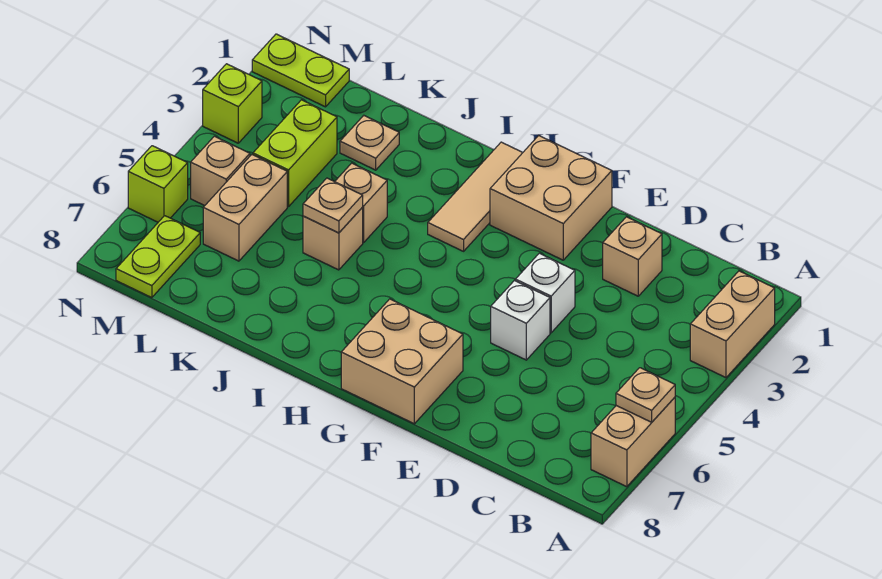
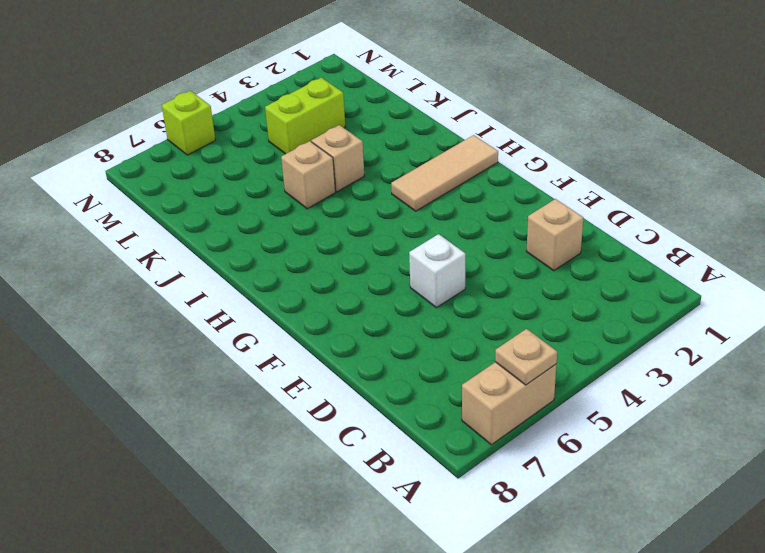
none -> tan 1x2 brick [690,271,775,378]
none -> white 1x1 brick [516,253,575,333]
none -> tan 2x2 brick [490,136,612,260]

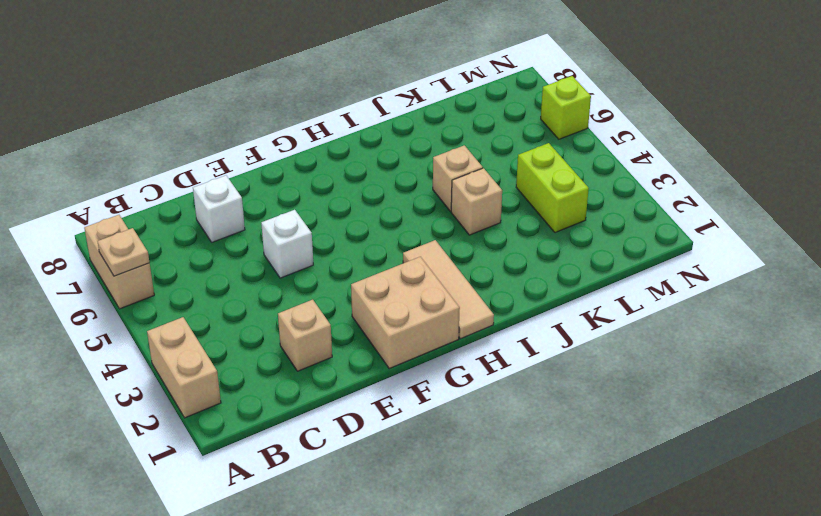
white 1x1 brick [193,175,245,242] -> white 1x1 brick moved to [516,253,575,333]
none -> tan 2x2 brick [341,299,463,424]
none -> tan 1x1 plate [340,116,399,170]
none -> tan 1x2 brick [203,155,287,261]

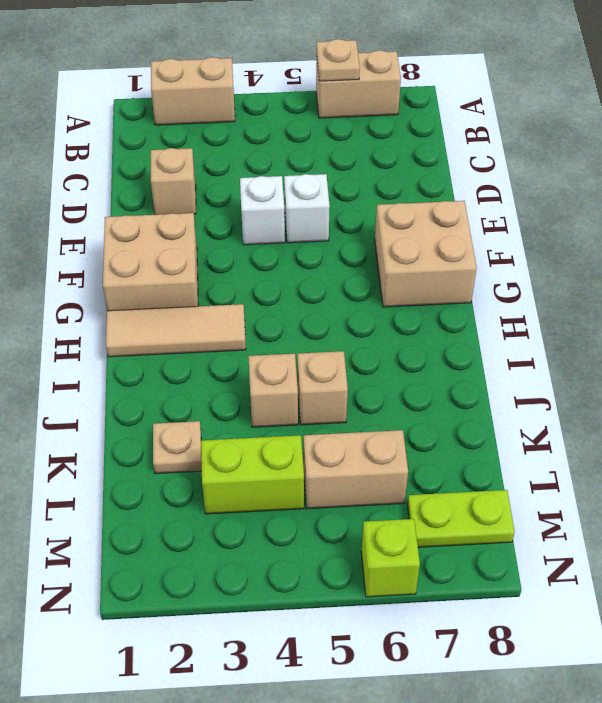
none -> lime 1x2 plate [252,34,349,107]
none -> tan 1x1 brick [191,136,250,206]
none -> lime 1x1 brick [203,64,262,143]

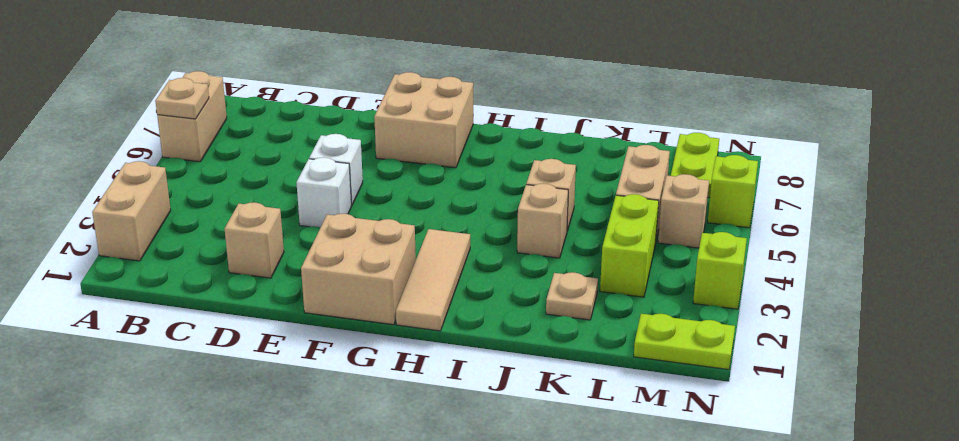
none -> tan 1x1 plate [303,178,363,233]

